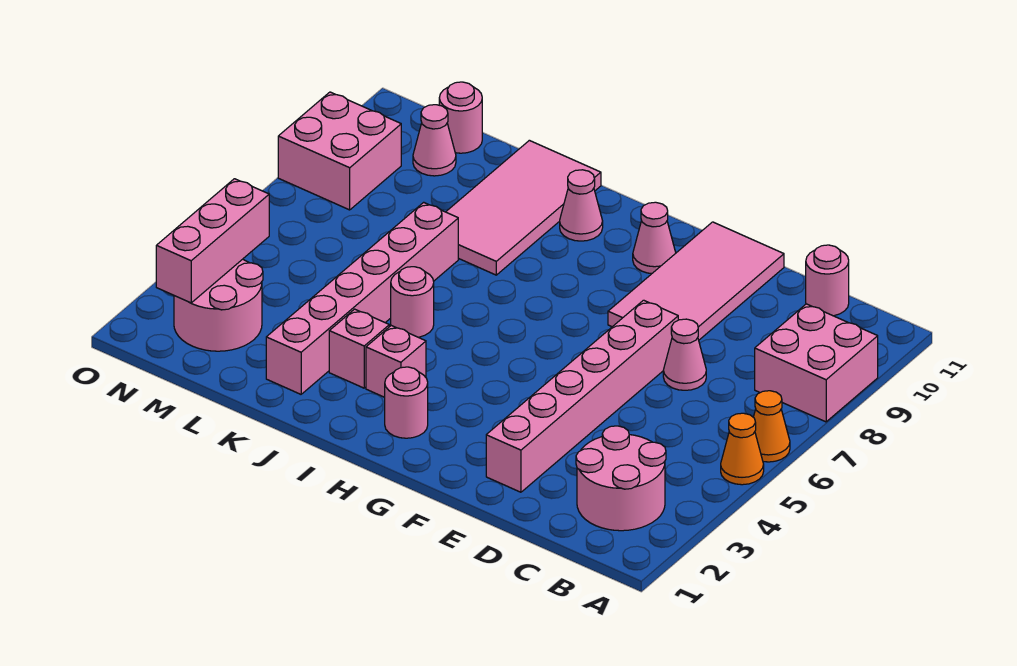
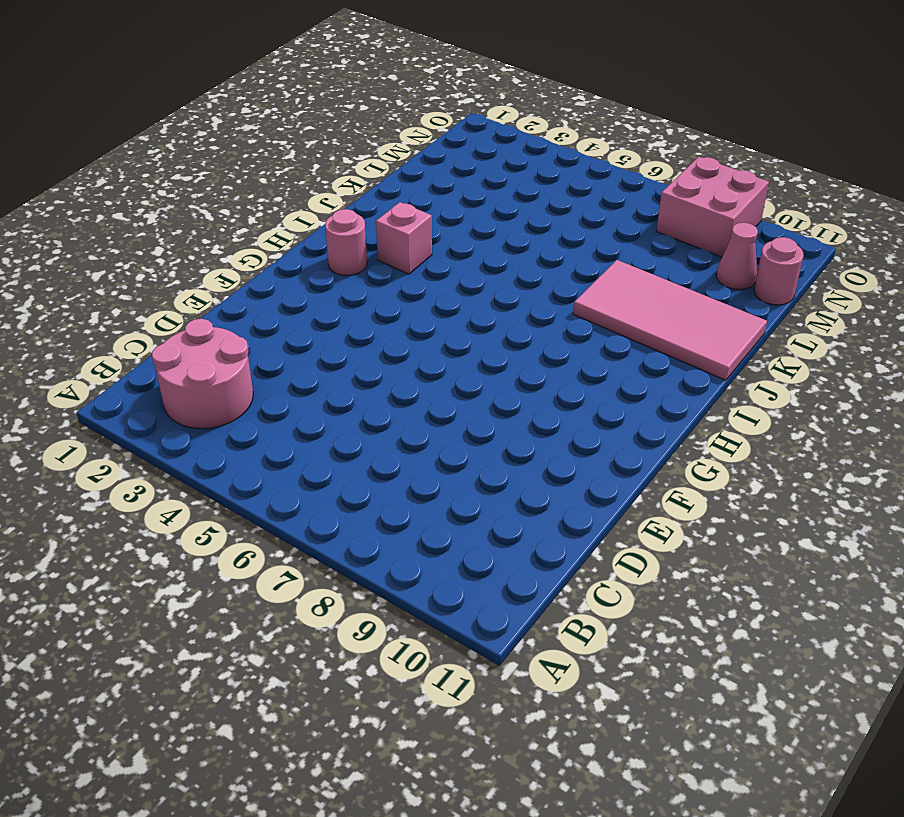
none -> orange 1x1 cone [721,413,764,485]
none -> orange 1x1 cone [754,391,790,462]
none -> pink 2x2 brick [755,304,878,422]

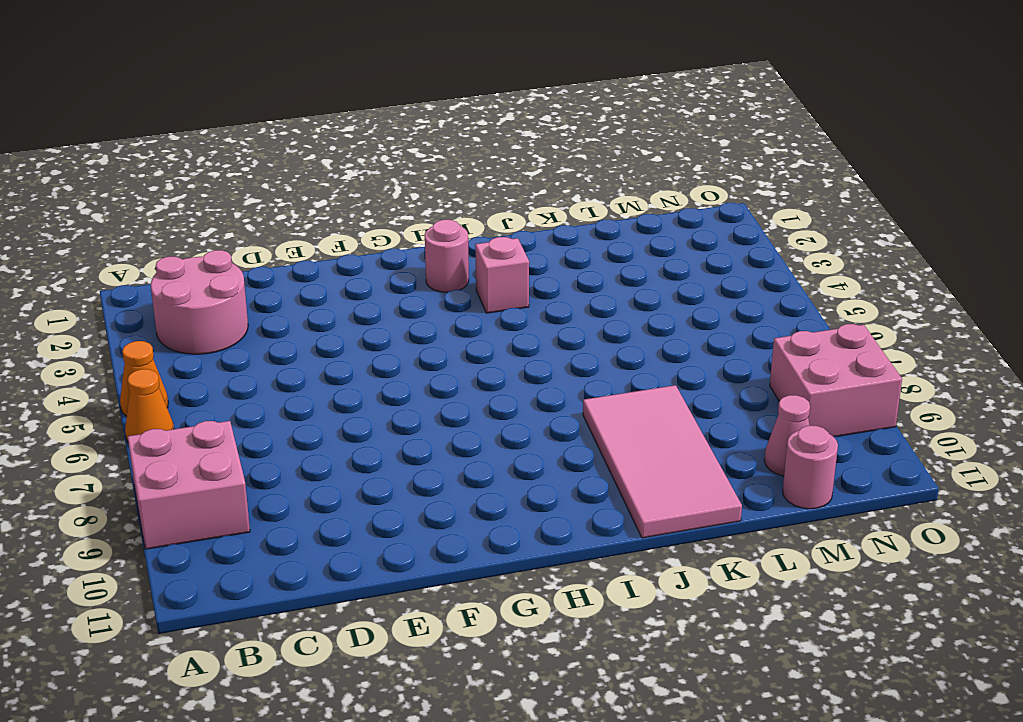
none -> pink 1x1 round brick [806,245,849,316]
none -> pink 1x1 cone [663,319,706,390]
none -> pink 1x6 brick [486,300,678,492]

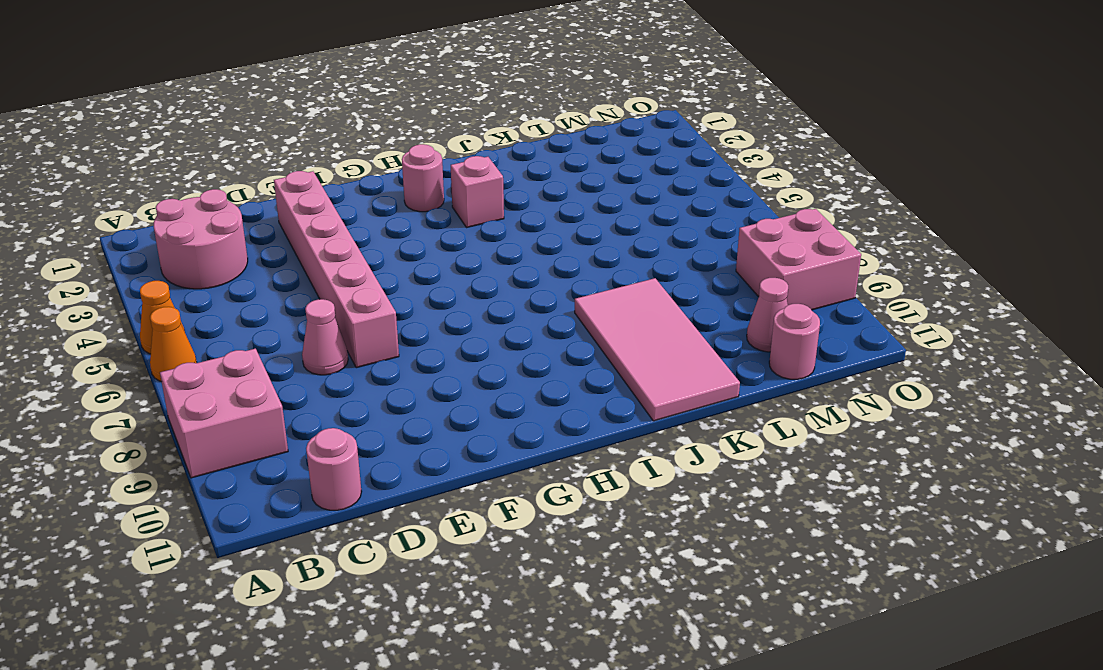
none -> pink 2x4 tile [608,222,784,340]
none -> pink 1x1 cone [633,202,676,273]
none -> pink 1x1 cone [560,170,603,241]

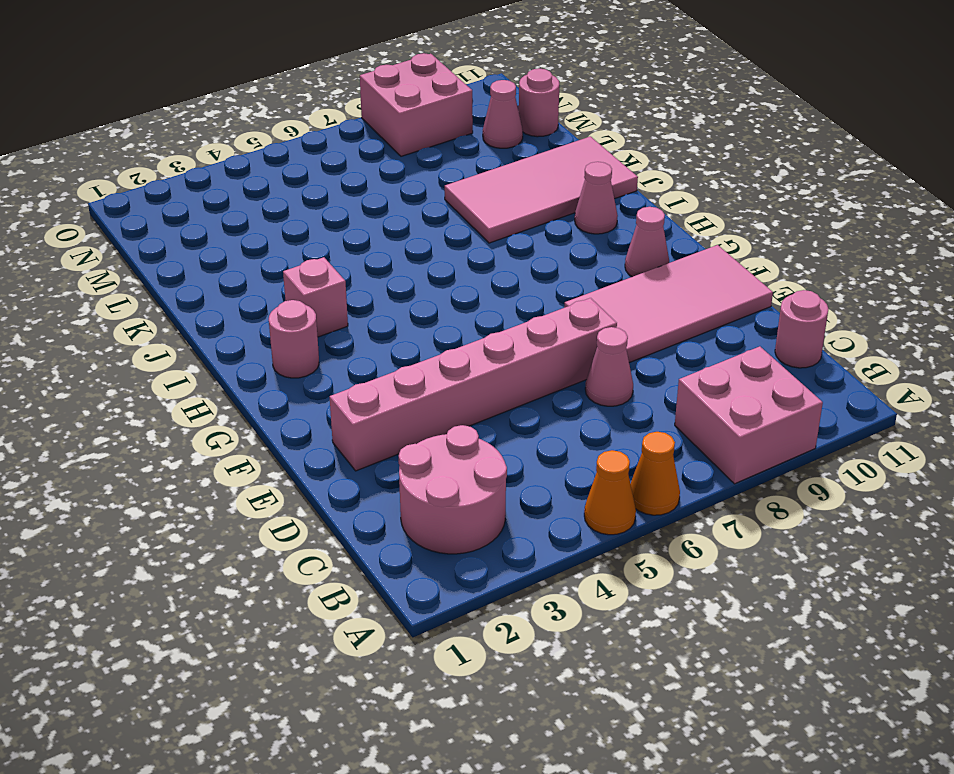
none -> pink 1x1 brick [329,309,389,388]
none -> pink 1x1 round brick [391,267,434,337]
none -> pink 1x6 brick [266,202,458,394]

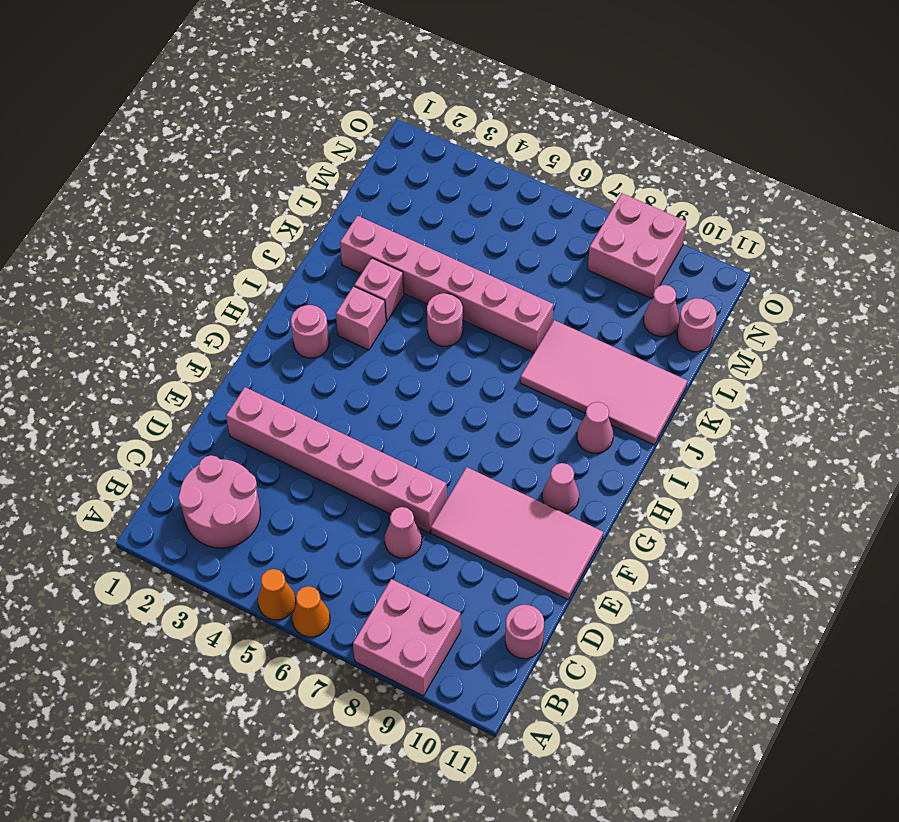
none -> pink 2x2 round brick [174,259,263,351]
none -> pink 1x3 brick [156,179,269,303]

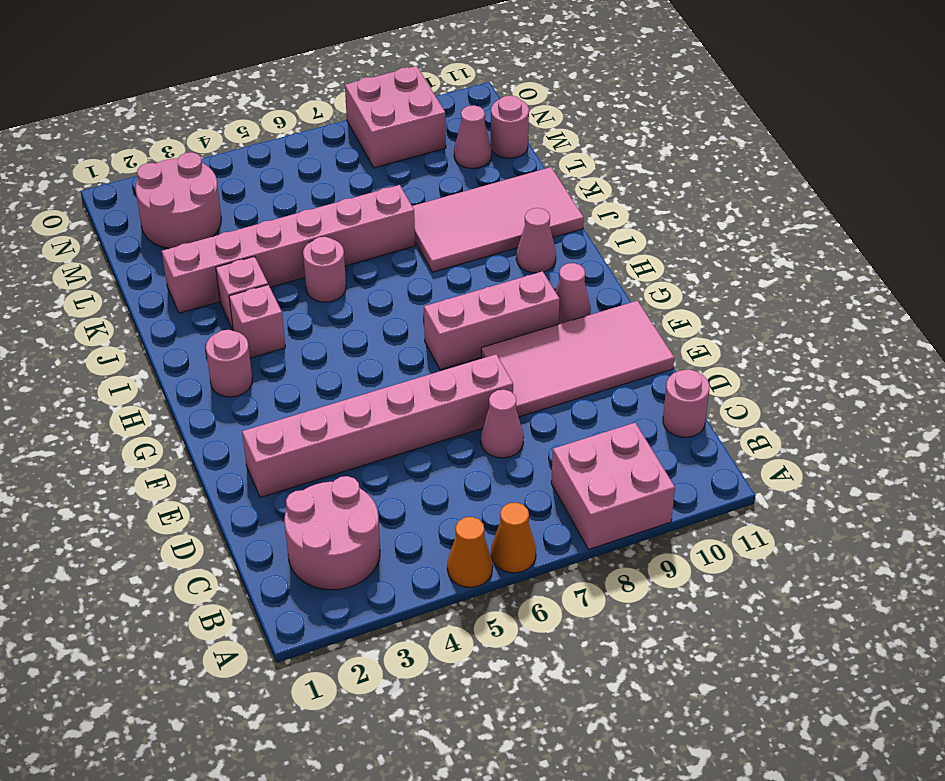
pink 1x3 brick [424,271,560,370] -> pink 1x3 brick moved to [156,179,269,303]

